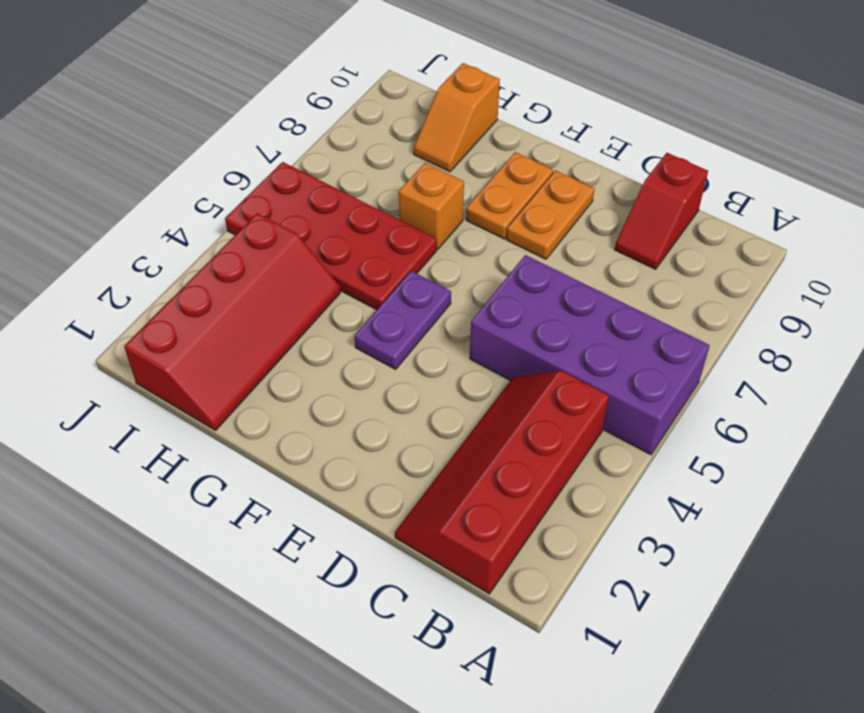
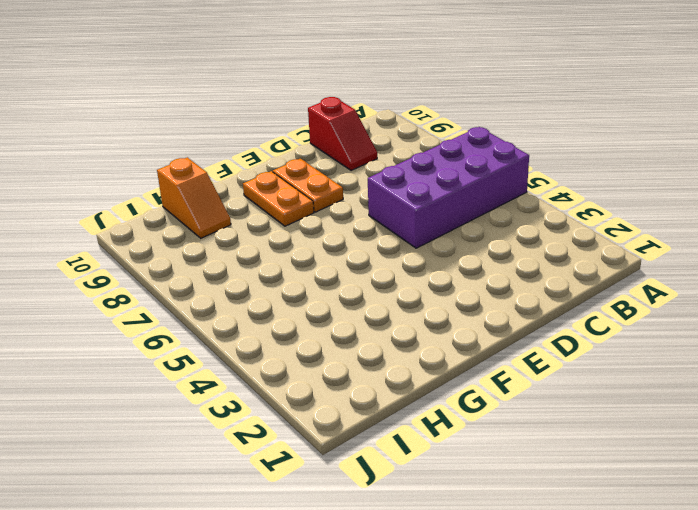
none -> red 2x4 slope [395,371,609,594]
none -> purple 1x2 plate [355,271,451,369]

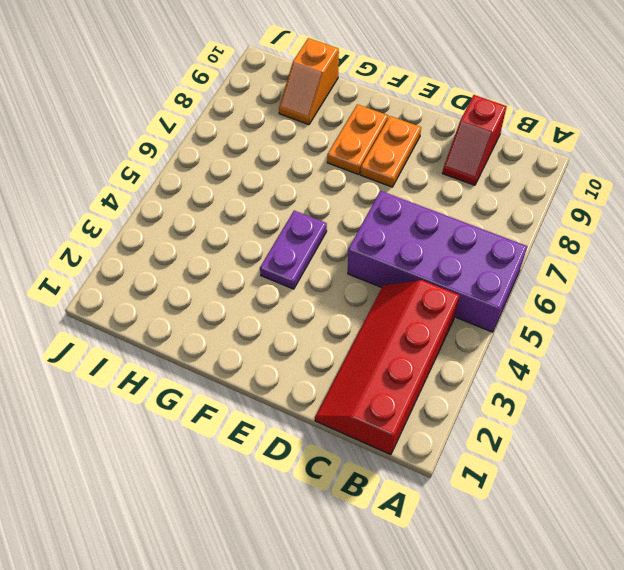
none -> red 2x4 plate [225,162,437,310]
none -> orange 1x1 brick [399,163,464,249]

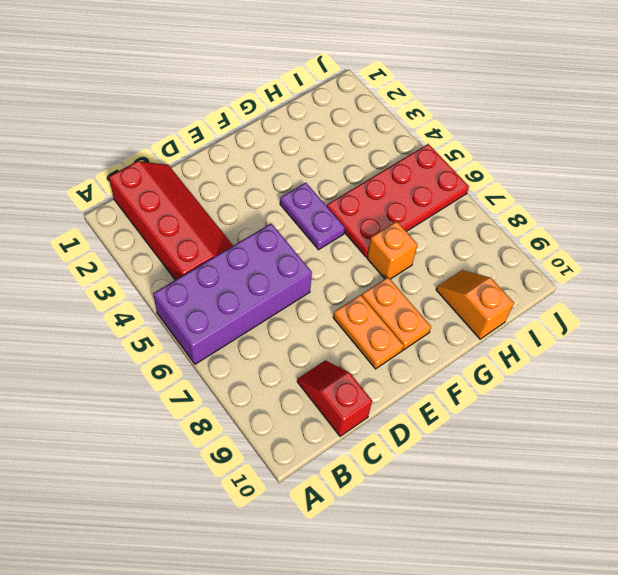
none -> red 2x4 slope [124,213,340,430]

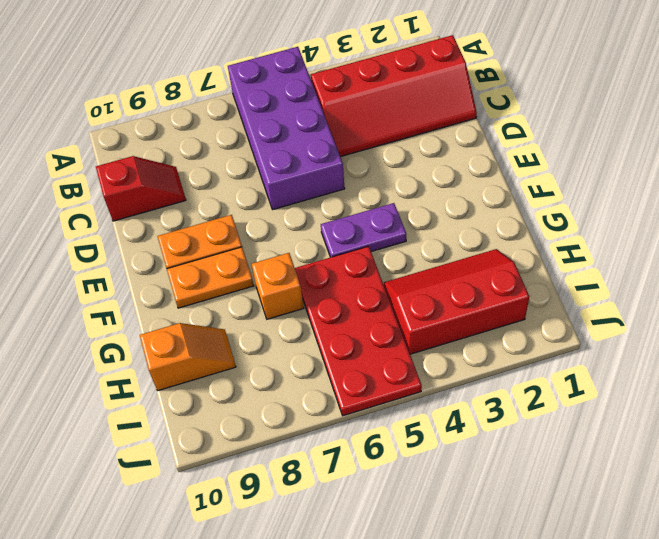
red 2x3 slope [384,249,529,354] -> red 2x4 slope [124,213,340,430]

